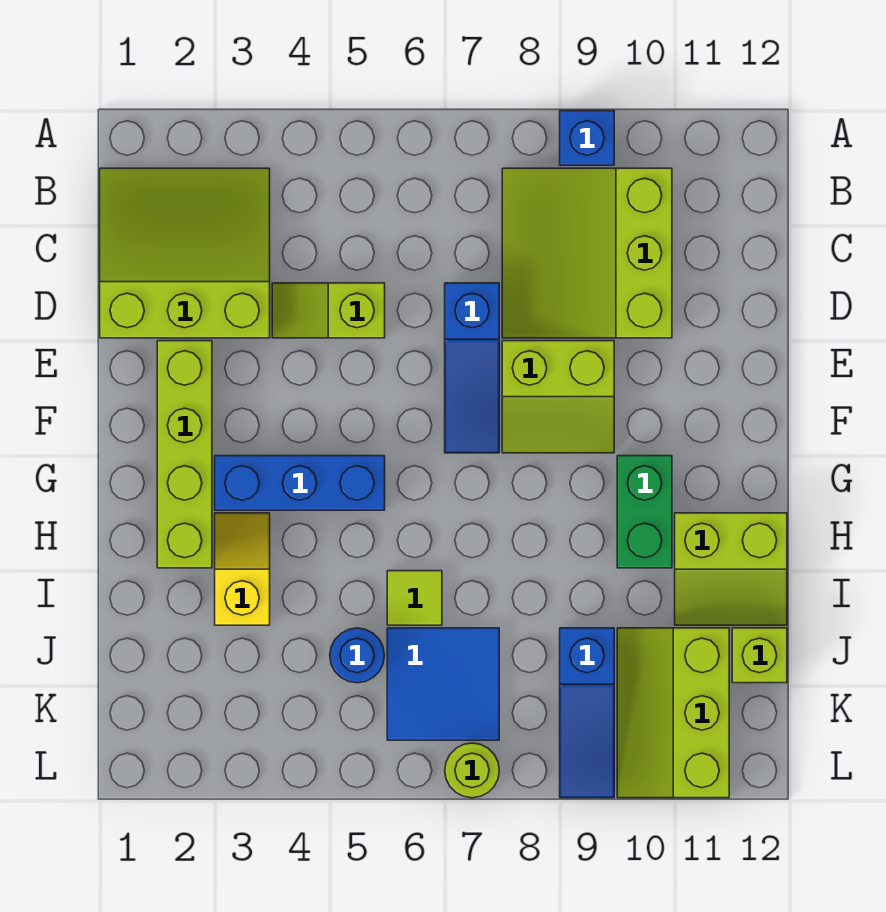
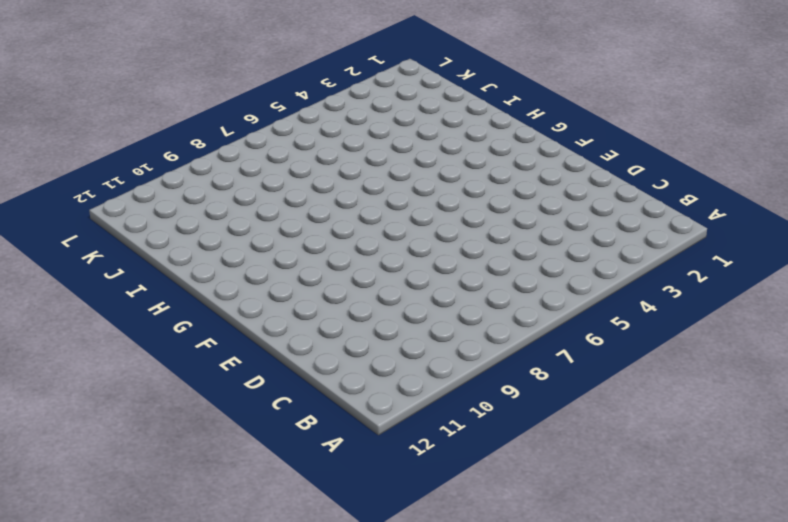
none -> blue 1x1 brick [560,111,614,165]
none -> lime 3x3 slope [100,168,270,338]
none -> lime 3x3 slope [502,168,672,338]

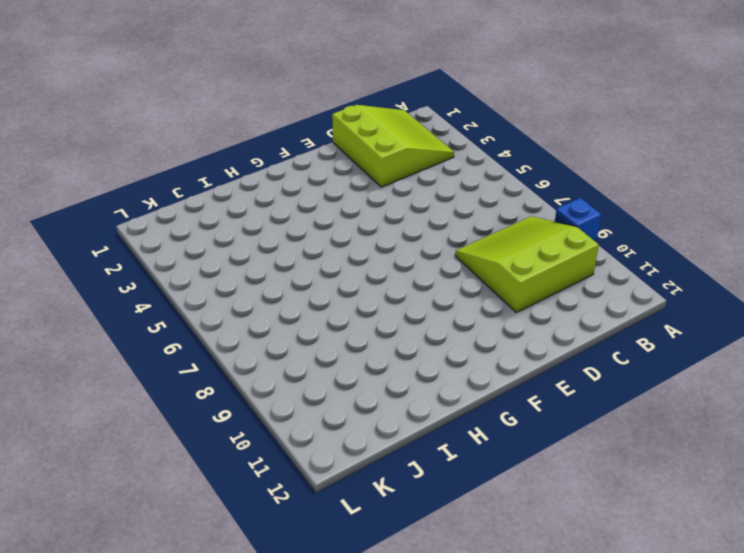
none -> lime 1x2 slope [272,283,385,338]
none -> blue 1x3 slope [445,283,499,453]
none -> lime 1x4 brick [157,341,212,568]

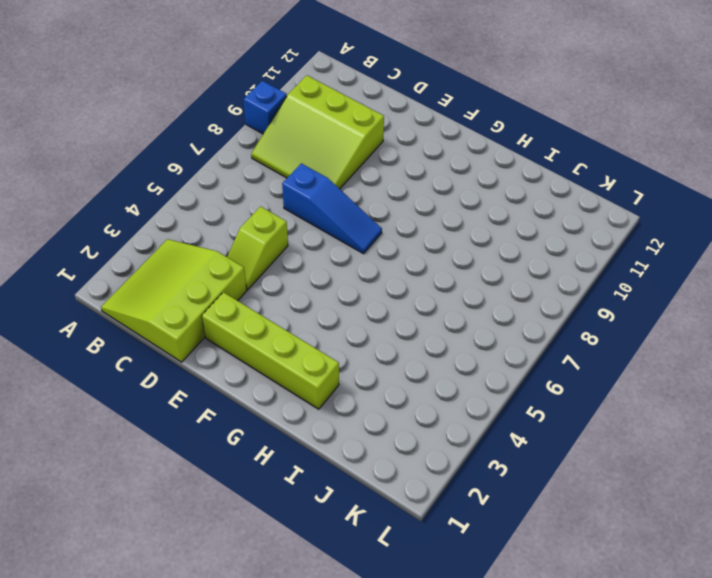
none -> lime 2x2 slope [502,341,614,453]
none -> blue 1x3 brick [215,456,385,510]
none -> green 1x2 brick [617,456,672,568]

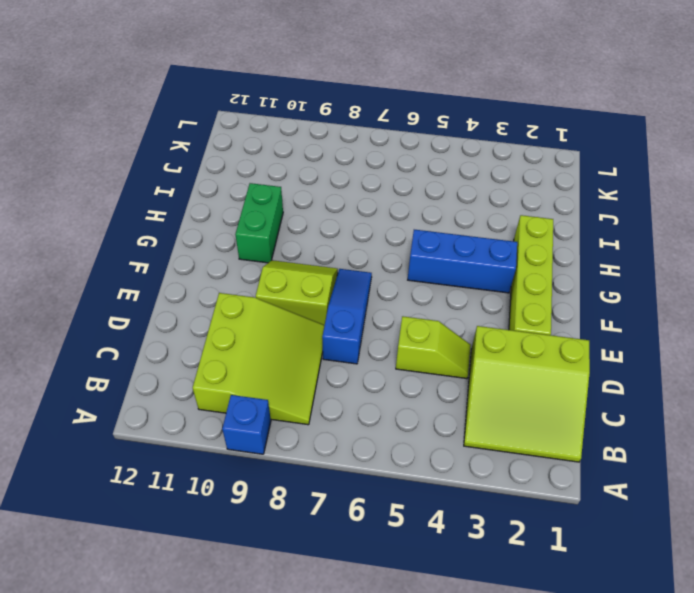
none -> yellow 1x2 slope [215,513,270,625]
none -> lime 2x2 slope [675,513,787,625]
none -> lime 1x1 tile [387,571,442,625]

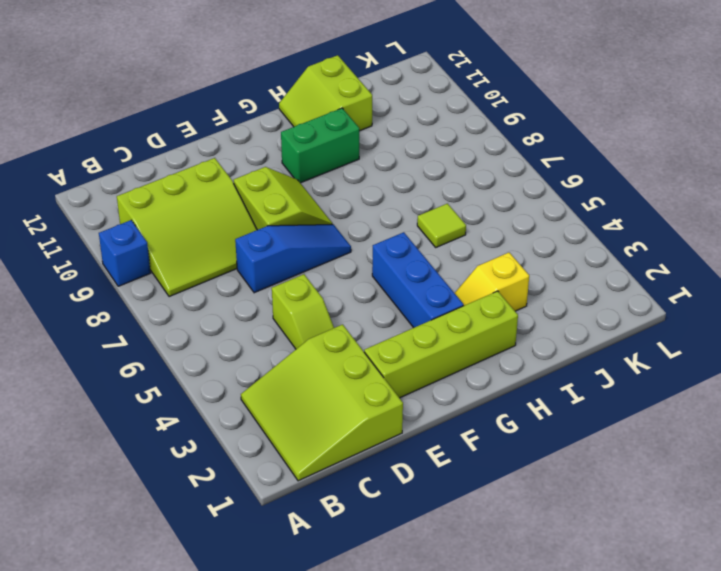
lime 2x2 slope [279,55,372,131] -> lime 2x2 slope turned to [675,513,787,625]
none -> blue 1x1 round brick [330,628,384,683]
none -> blue 2x2 tile [387,628,499,740]
none -> blue 1x3 slope [560,628,614,798]

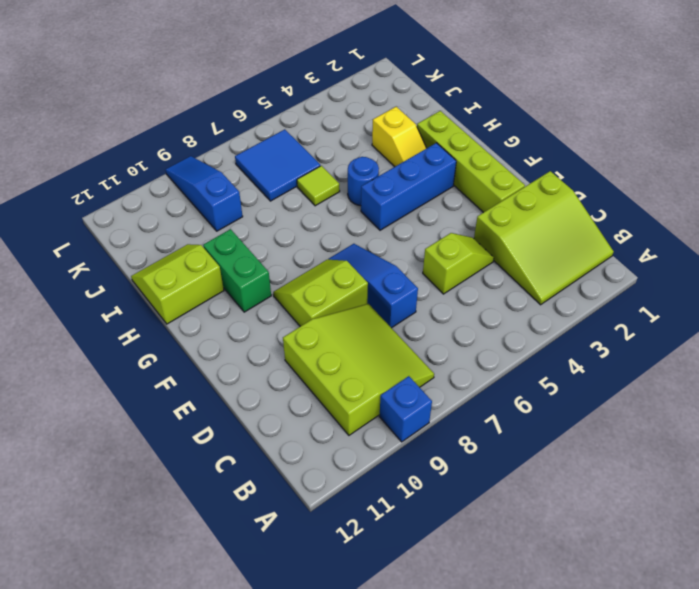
blue 1x1 round brick [348,157,379,206] -> blue 1x1 round brick moved to [330,628,384,683]
none -> lime 2x3 slope [617,628,729,798]
none -> lime 1x1 brick [732,628,787,683]
none -> lime 1x1 round brick [445,743,499,798]

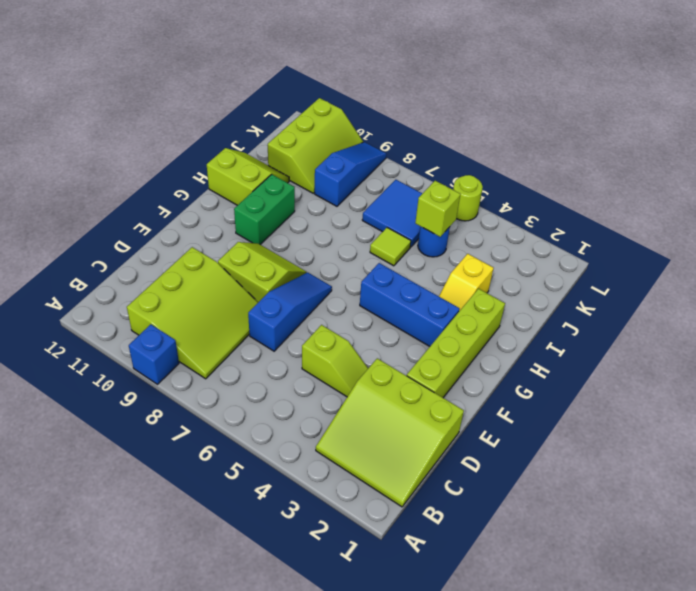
lime 1x1 brick [415,181,460,237] -> lime 1x1 brick moved to [732,628,787,683]
lime 1x1 round brick [453,175,483,221] -> lime 1x1 round brick moved to [445,743,499,798]

